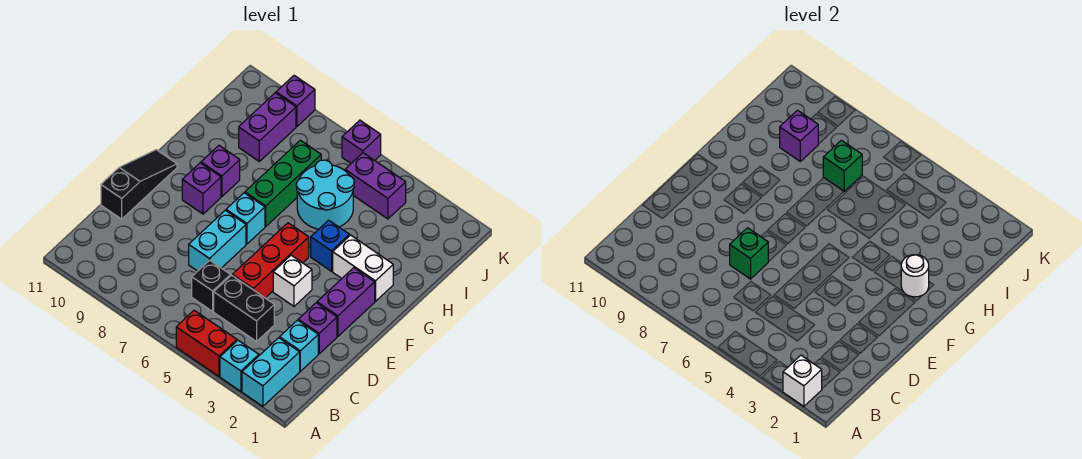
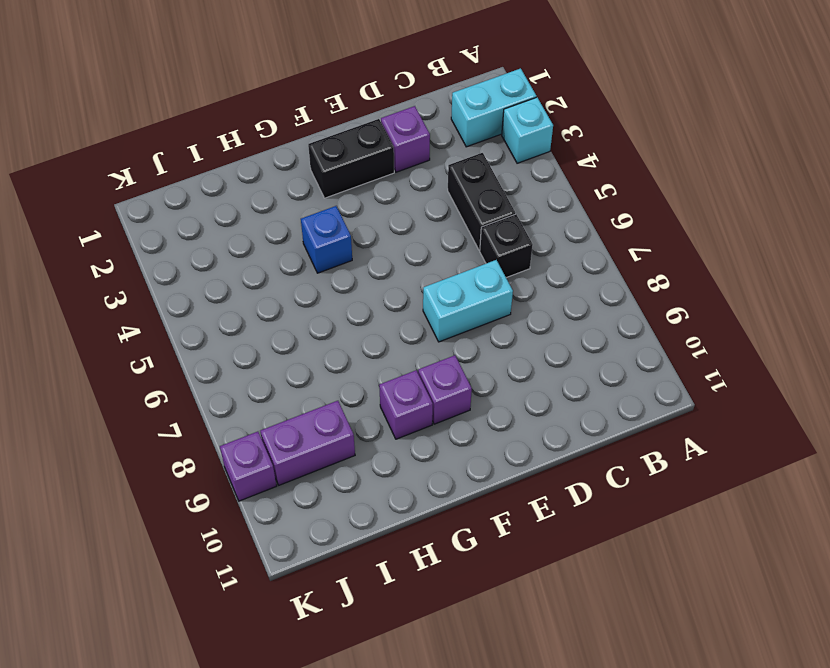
black 1x2 brick [308,119,394,198] -> purple 1x2 brick [317,268,375,336]
none -> red 1x2 brick [176,310,237,376]
none -> cyan 1x1 brick [280,320,318,371]
none -> red 1x3 brick [233,223,309,298]

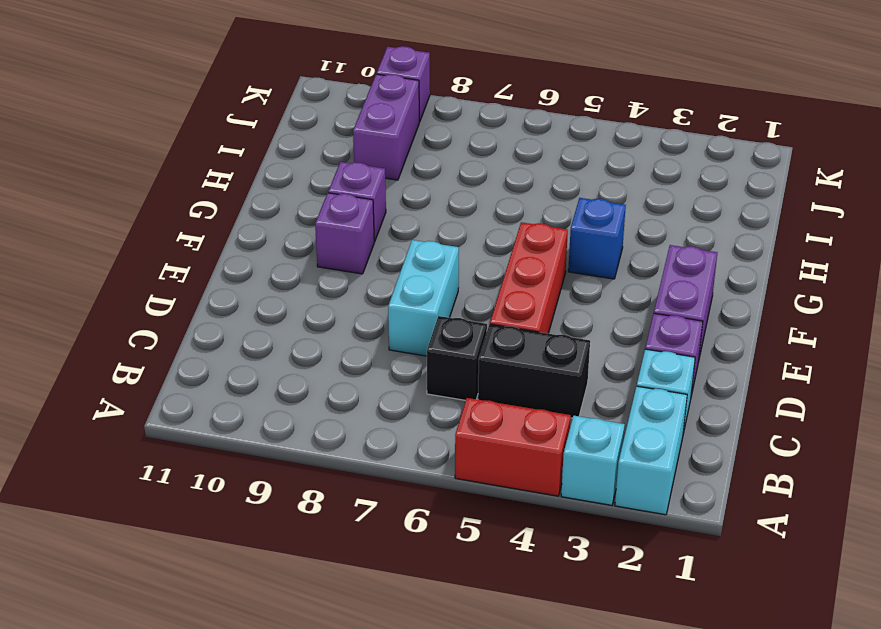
none -> black 1x3 slope [101,150,177,219]
none -> white 1x1 brick [273,255,312,306]
none -> cyan 1x1 brick [226,193,265,244]

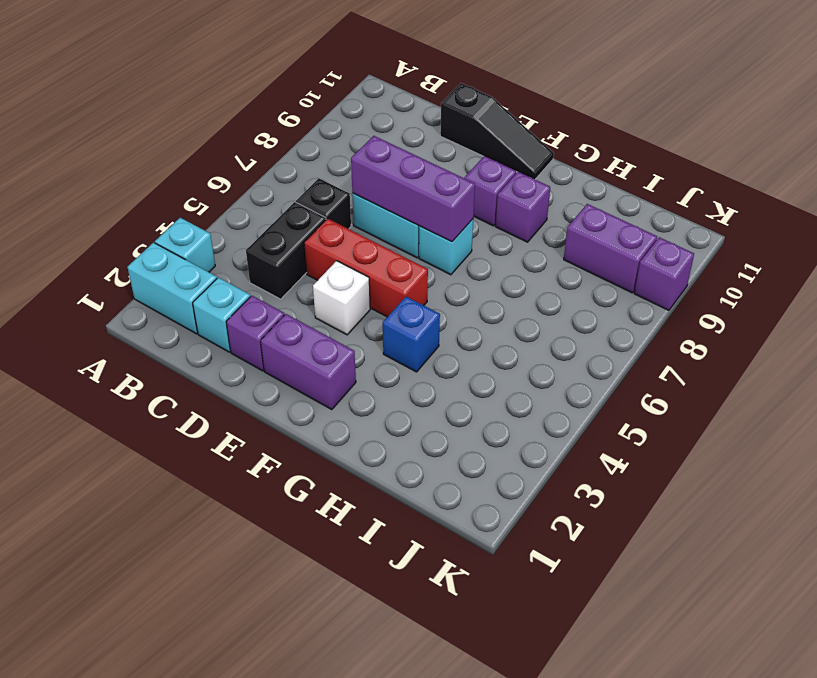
purple 1x3 brick [351,136,475,242] -> green 1x1 brick [730,228,768,279]
none -> red 1x2 brick [176,310,237,376]
none -> white 1x2 brick [333,235,393,301]
none -> green 1x3 brick [245,140,321,226]

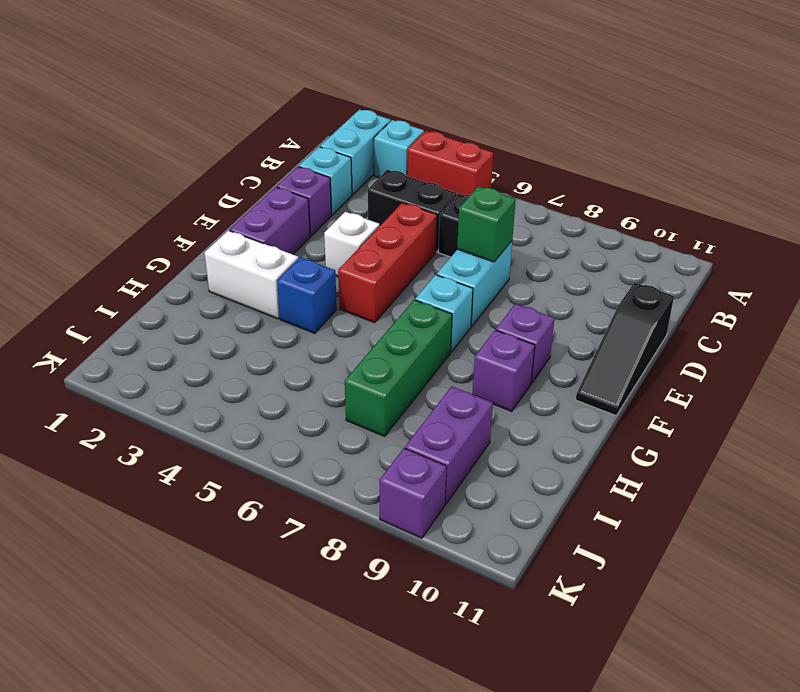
none -> cyan 2x2 round brick [296,160,354,229]
none -> purple 1x2 brick [345,153,406,219]
none -> purple 1x1 brick [342,120,381,163]

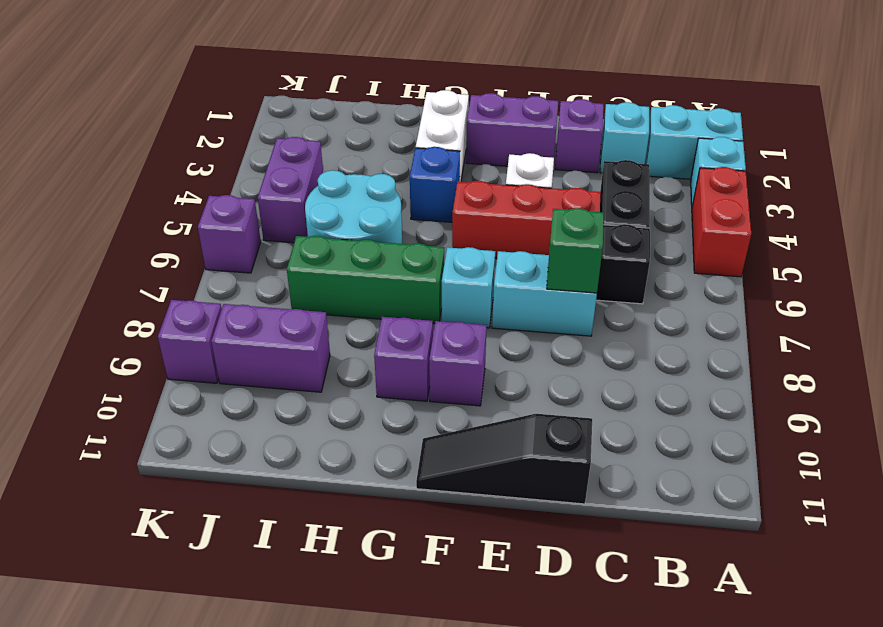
none -> white 1x1 brick [783,355,822,406]
none -> white 1x1 round brick [901,255,929,297]
none -> green 1x1 brick [823,140,862,191]

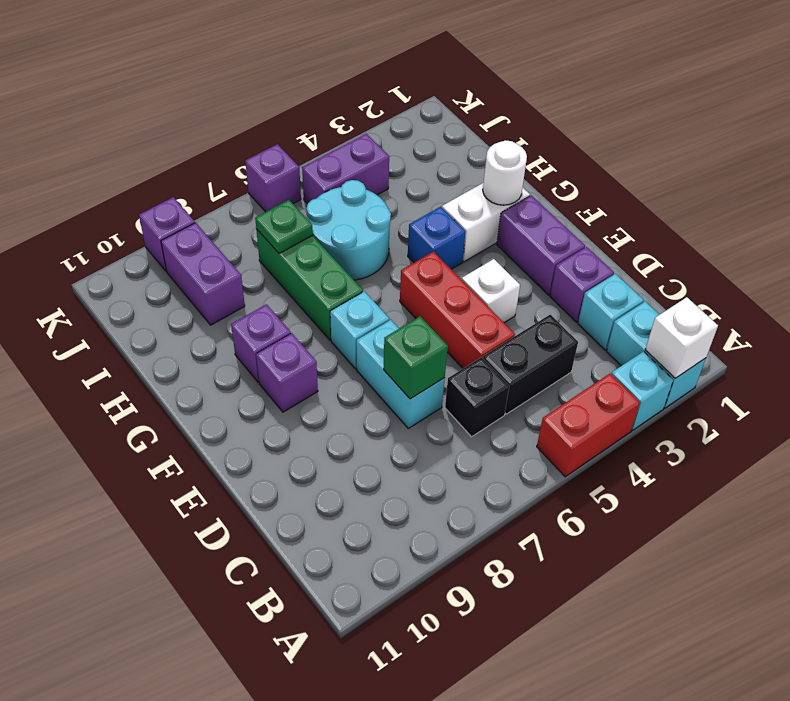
green 1x1 plate [255,200,313,254] -> green 1x1 brick [823,140,862,191]
none -> black 1x3 slope [101,150,177,219]
none -> purple 1x1 brick [780,110,818,161]

